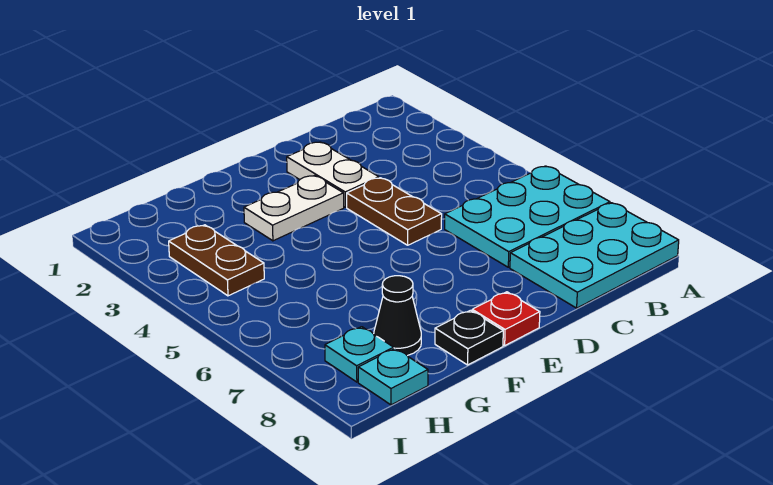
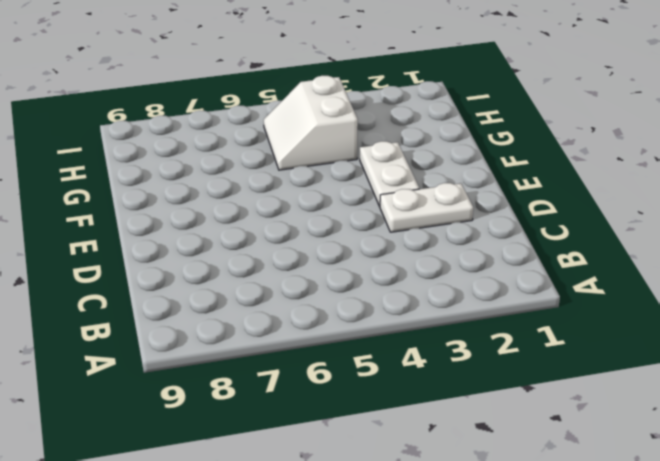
white 2x2 slope [264,76,358,170] -> brown 1x2 plate [169,225,264,296]
none -> cyan 2x3 plate [445,166,610,267]
none -> cyan 2x3 plate [510,203,679,308]

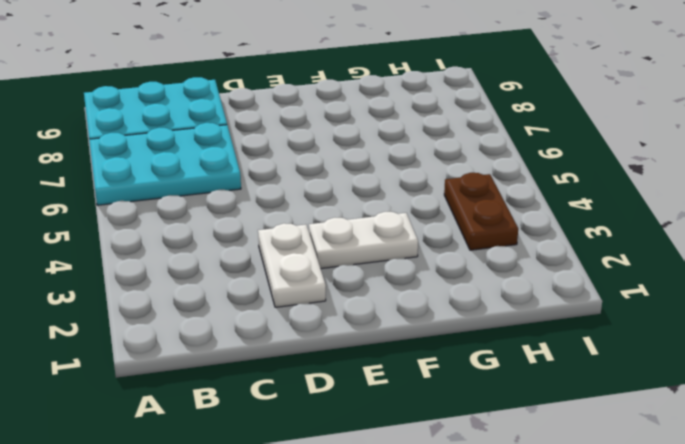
none -> brown 1x2 plate [347,178,442,245]
none -> red 1x1 plate [472,292,540,345]

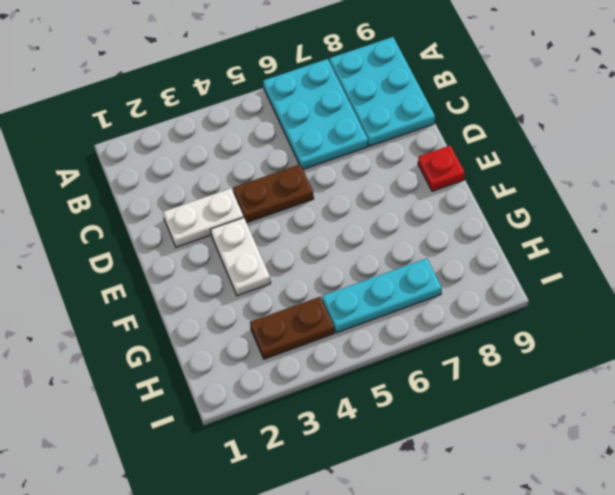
cyan 1x3 plate [322,258,442,333] -> none
none -> black 1x1 plate [435,310,503,365]
none -> black 1x1 cone [374,276,421,356]

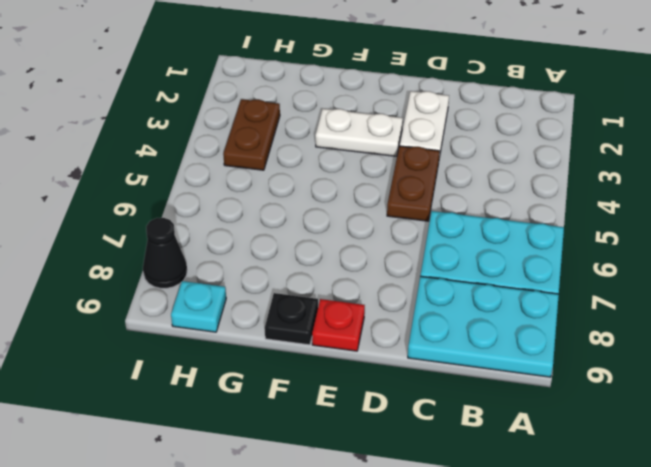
black 1x1 cone [143,218,187,288] -> black 1x1 cone moved to [374,276,421,356]
none -> cyan 1x1 plate [325,327,394,382]

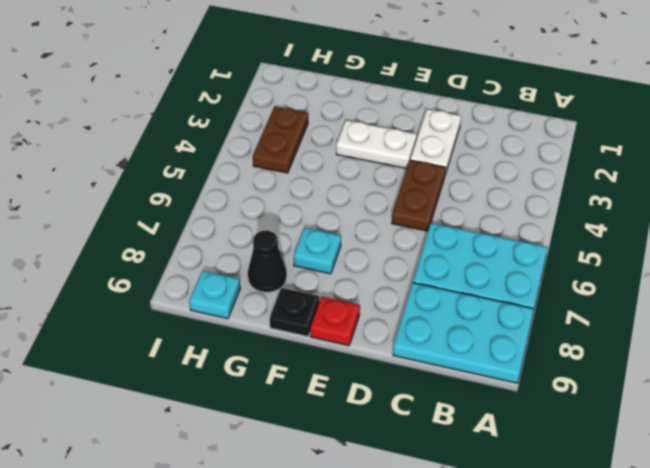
cyan 1x1 plate [294,228,341,274] -> cyan 1x1 plate moved to [325,327,394,382]

